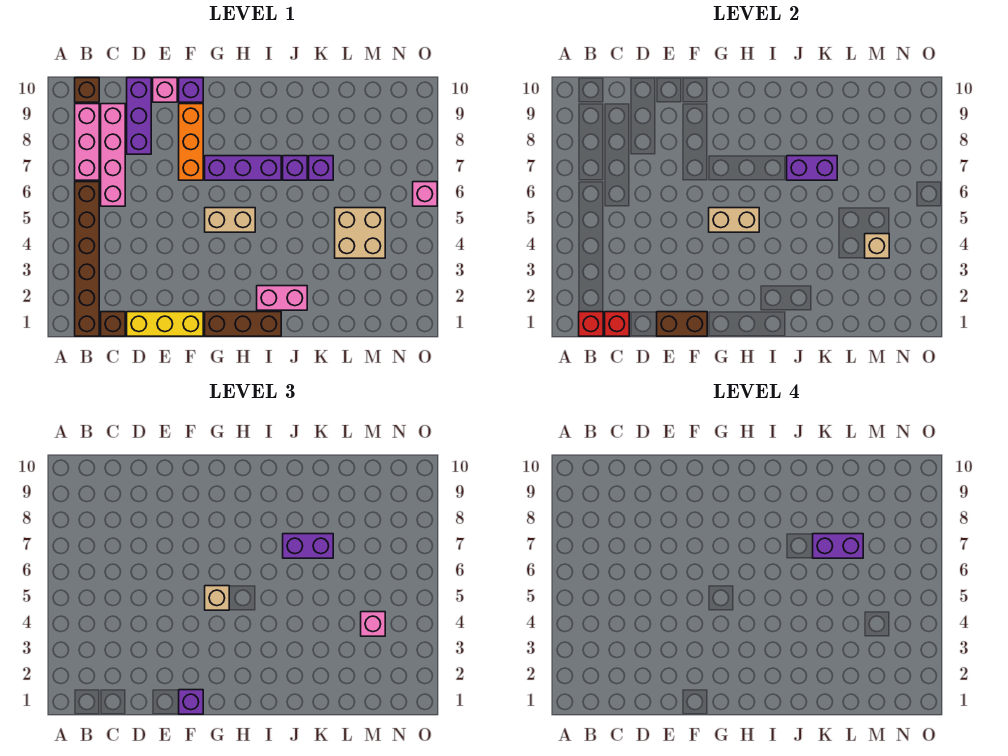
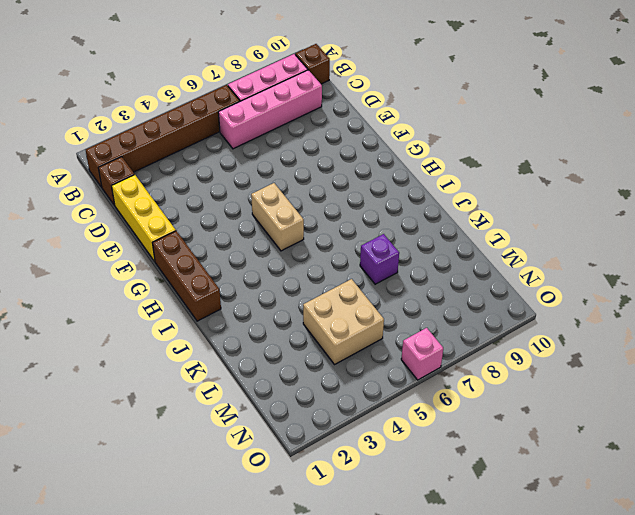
none -> purple 1x3 brick [127,78,151,154]
none -> pink 1x1 brick [153,78,177,102]
none -> orange 1x3 brick [179,104,203,180]

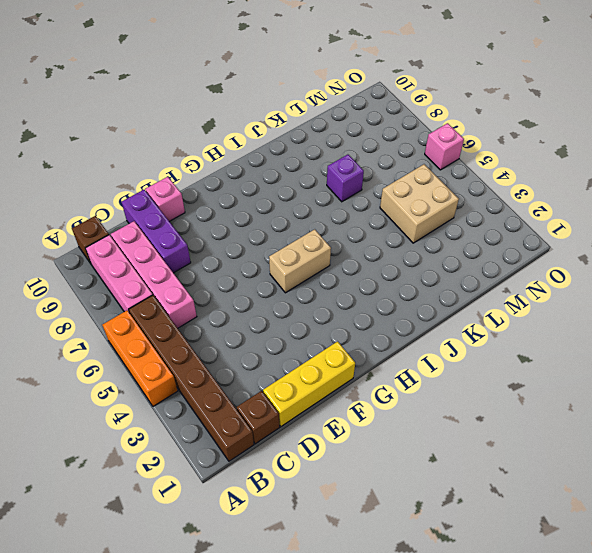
orange 1x3 brick [103,310,178,406] -> orange 1x3 brick moved to [179,104,203,180]
none -> purple 1x1 brick [179,78,203,102]
none -> brown 1x3 brick [205,312,281,336]
none -> purple 1x3 brick [205,156,281,180]

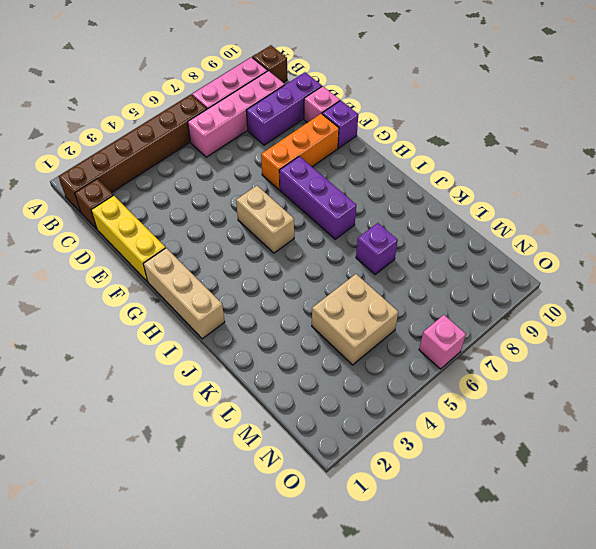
tan 1x3 brick [143,248,225,339] -> brown 1x3 brick [205,312,281,336]
none -> pink 1x2 brick [257,286,307,310]
none -> purple 1x1 brick [283,156,307,180]
none -> red 1x1 brick [579,312,603,336]

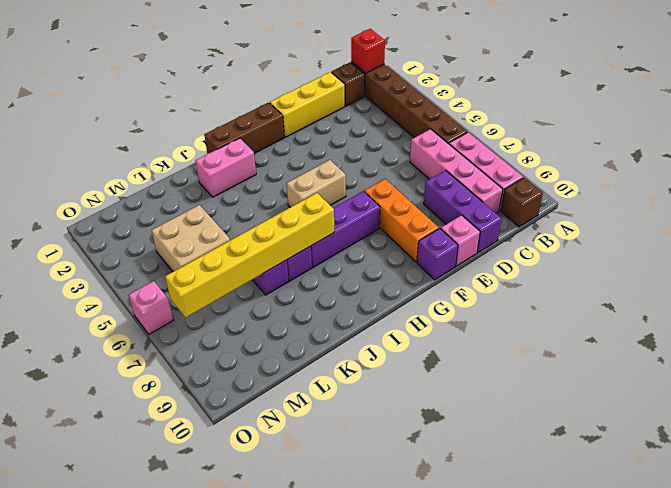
yellow 1x6 brick [165,193,334,318] -> purple 1x2 brick [787,156,837,180]
none -> red 1x1 brick [605,312,629,336]
none -> brown 1x2 brick [657,312,707,336]
none -> tan 1x2 brick [709,208,759,232]

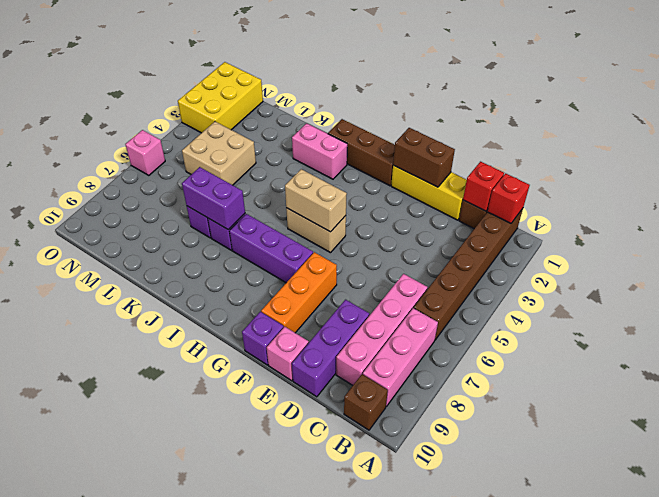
yellow 2x3 brick [178,62,263,133] -> none
none -> tan 1x1 brick [865,234,889,258]
none -> purple 1x1 brick [179,690,203,714]
none -> tan 1x1 brick [205,586,229,610]

